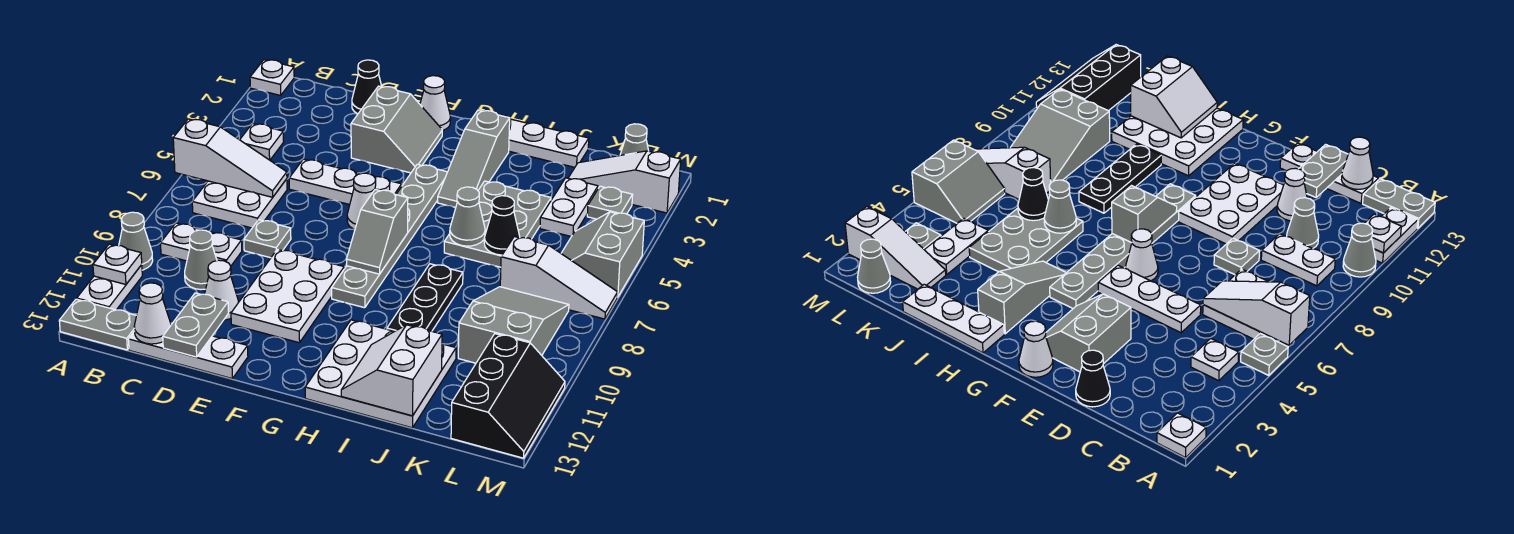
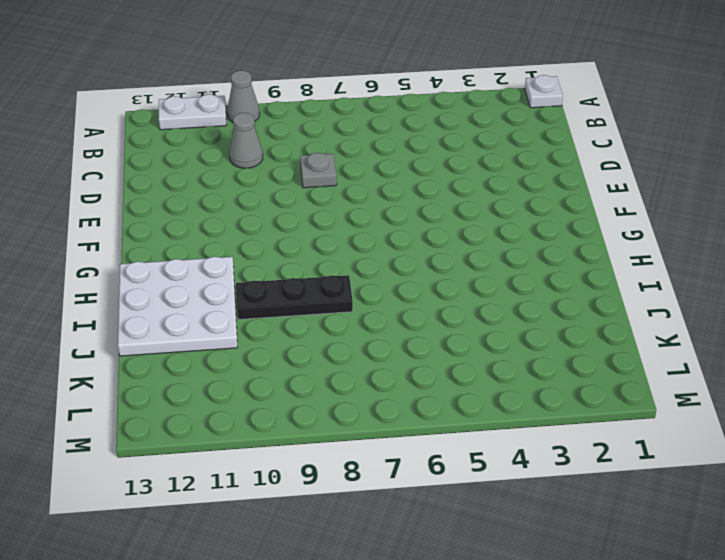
none -> grey 1x1 plate [1241,334,1288,375]
none -> grey 1x2 plate [59,299,136,350]
none -> white 1x1 plate [240,123,284,160]
none -> white 2x2 plate [192,179,287,228]

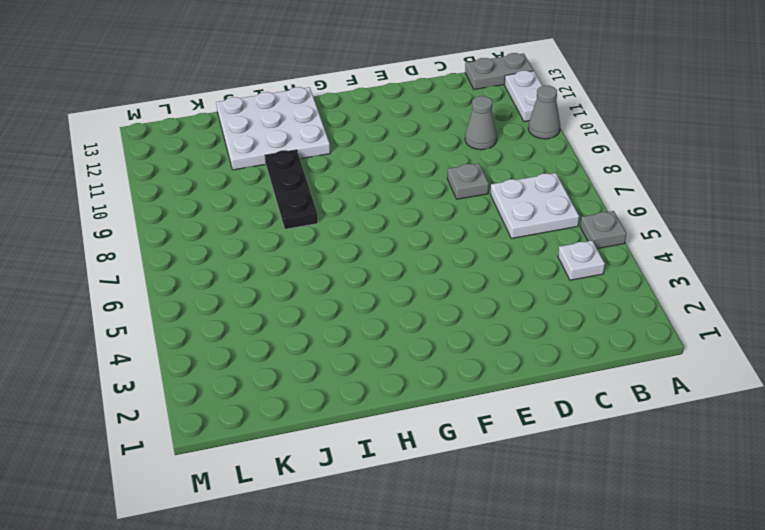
none -> white 1x1 plate [250,60,294,95]
none -> white 1x2 plate [161,223,242,266]
none -> white 1x3 plate [128,331,248,378]
none -> black 1x1 cone [352,60,382,114]

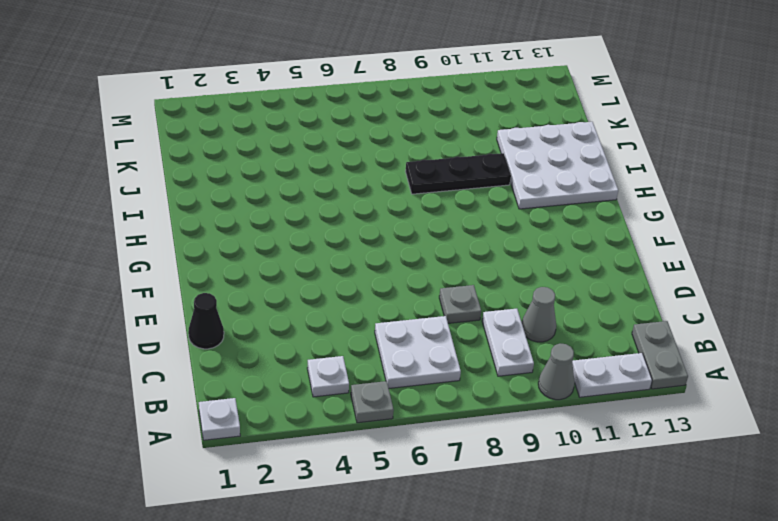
none -> white 1x3 plate [128,331,248,378]
none -> white 1x3 plate [289,159,402,205]
none -> white 1x1 cone [205,260,238,320]
none -> grey 2x2 slope [351,86,442,173]

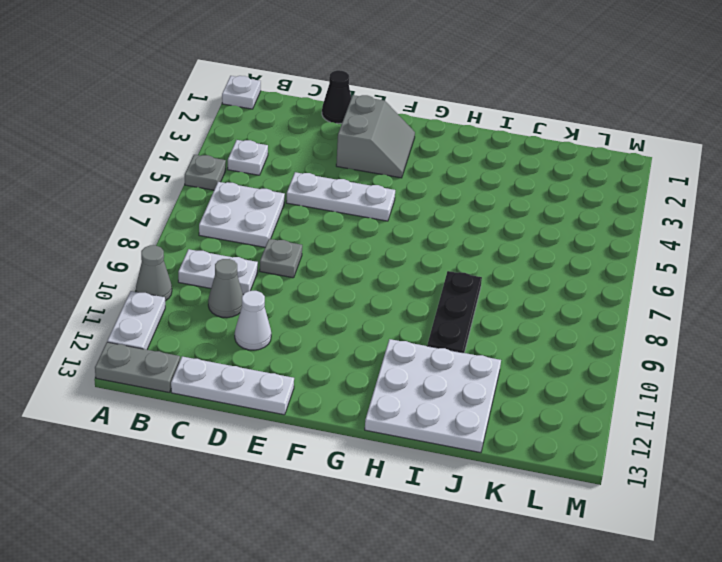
none -> white 2x3 plate [231,249,344,343]
none -> white 1x1 cone [420,76,451,131]
none -> white 1x1 cone [347,173,376,230]
none -> grey 1x6 plate [332,164,447,308]

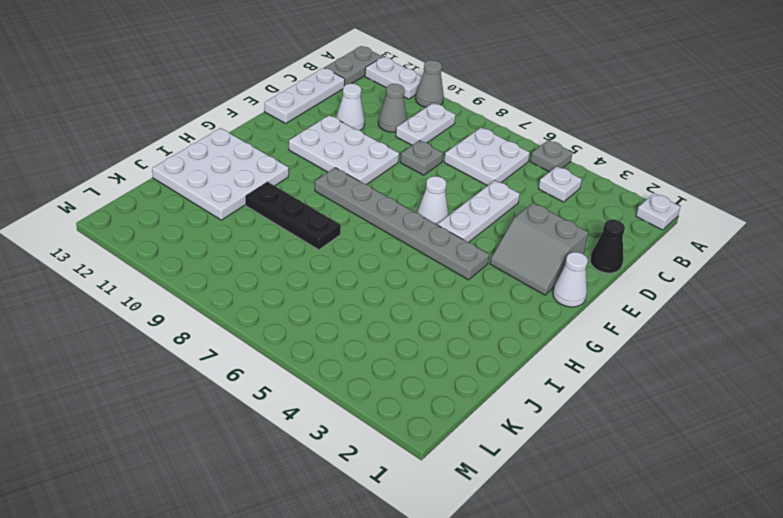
none -> white 1x3 plate [500,115,589,167]
none -> grey 1x3 slope [438,110,510,208]
none -> grey 2x3 plate [444,181,551,267]
none -> white 1x3 slope [569,151,681,213]

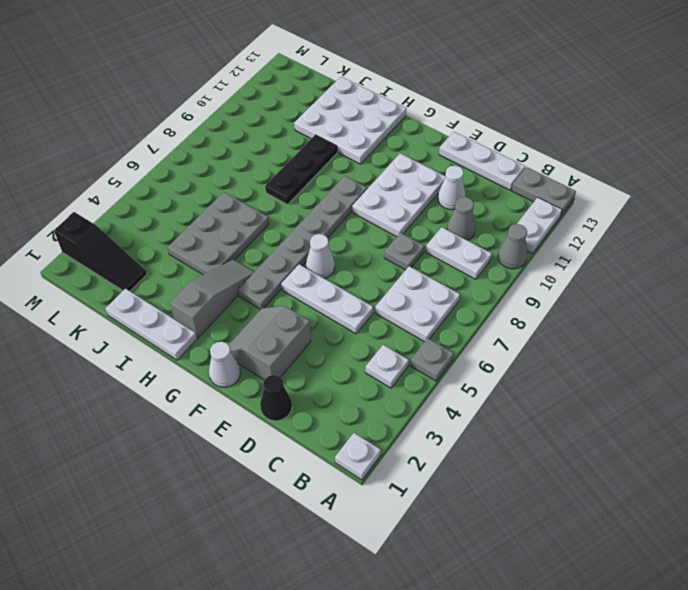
black 1x3 slope [54,212,147,291] -> white 1x3 slope [569,151,681,213]
none -> white 1x2 plate [540,178,598,237]
none -> white 1x3 slope [500,237,618,319]
none -> grey 2x3 slope [458,287,569,363]
none -> grey 1x1 cone [620,124,649,155]

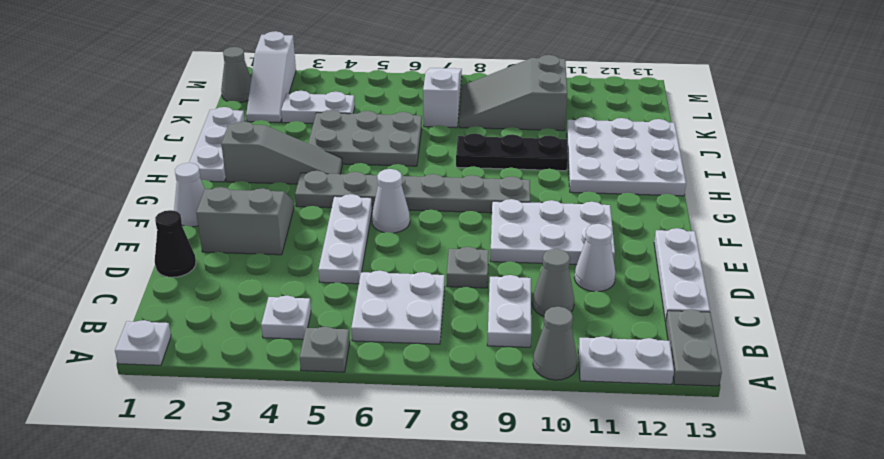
none -> grey 1x1 plate [587,186,633,219]
none -> grey 2x2 slope [561,212,644,297]
none -> black 2x3 slope [451,334,565,458]
none -> white 1x3 slope [173,119,287,197]

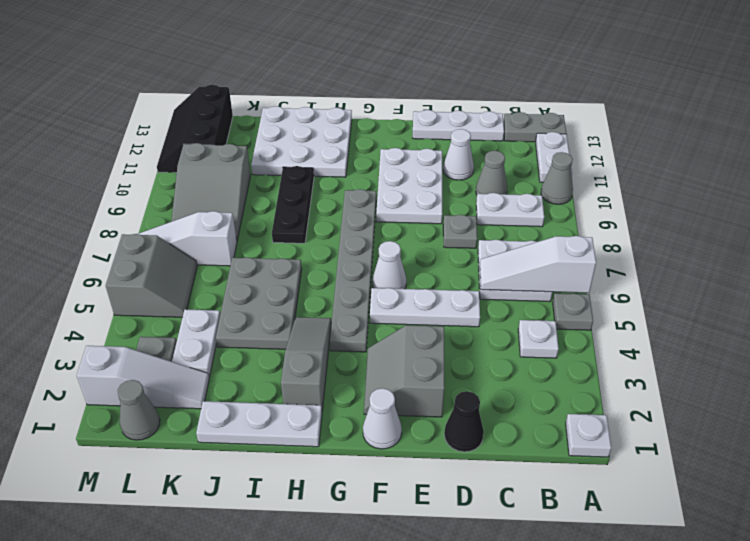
none -> white 1x1 plate [93,244,142,285]
none -> white 1x1 cone [134,283,171,344]
none -> grey 1x2 plate [163,293,229,357]
none -> grey 1x2 slope [346,189,408,274]

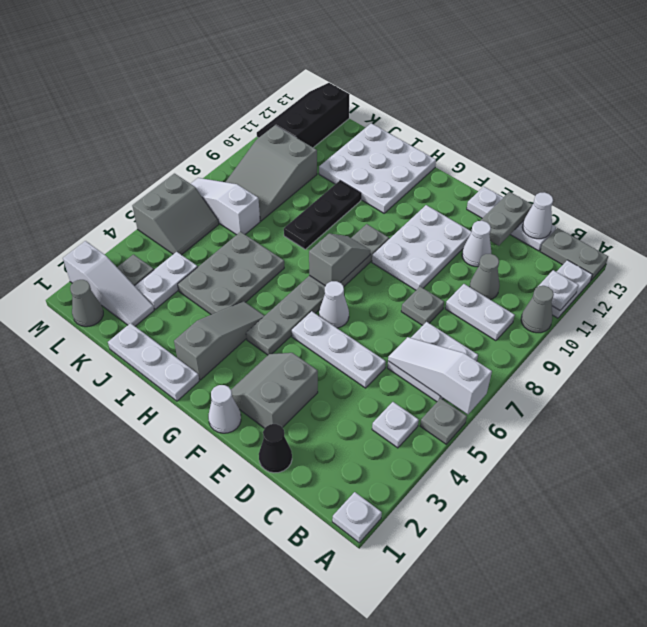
none -> grey 1x1 cone [450,187,485,246]
none -> white 2x2 slope [341,325,442,416]
none -> black 1x1 cone [484,196,520,255]

